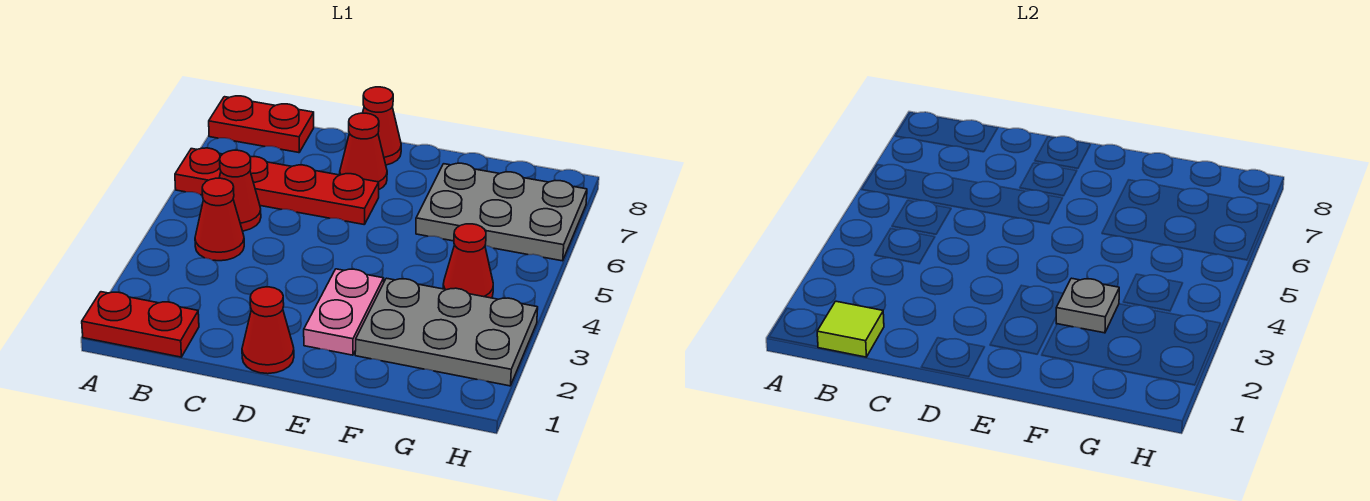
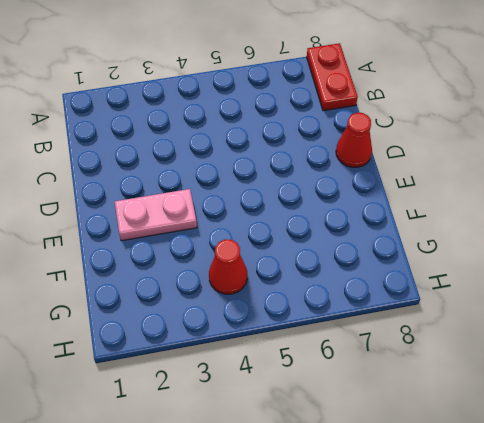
none -> red 1x2 plate [82,292,199,357]
none -> red 1x4 plate [175,148,379,225]
none -> red 1x1 cone [195,178,244,261]

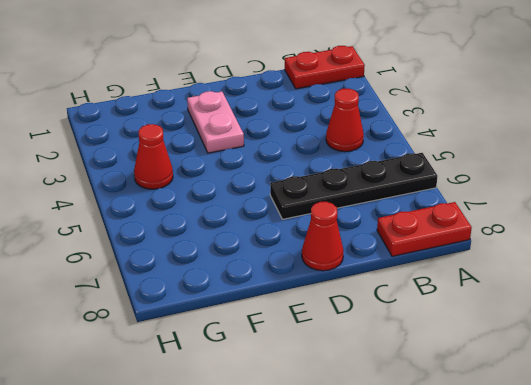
black 1x4 plate [270,153,438,219] -> red 1x4 plate [175,148,379,225]
none -> red 1x1 cone [219,150,261,231]
none -> red 1x1 cone [242,287,294,374]
none -> red 1x1 cone [340,113,387,189]

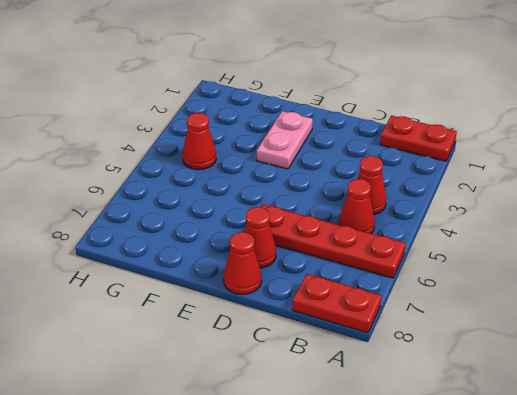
none -> red 1x1 cone [242,287,294,374]
none -> grey 2x3 plate [355,278,538,386]
none -> grey 2x3 plate [416,163,587,261]

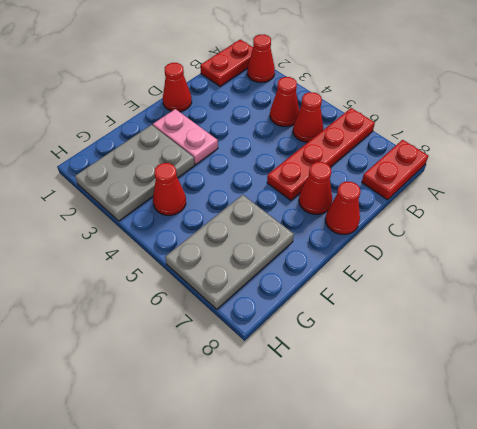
red 1x1 cone [247,35,275,82] -> none
none -> lime 1x1 tile [817,301,884,357]
none -> grey 1x1 plate [1056,278,1119,333]

